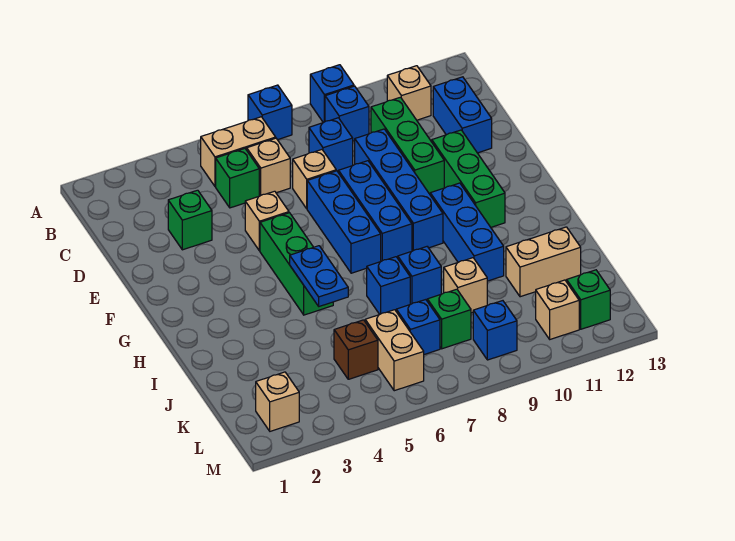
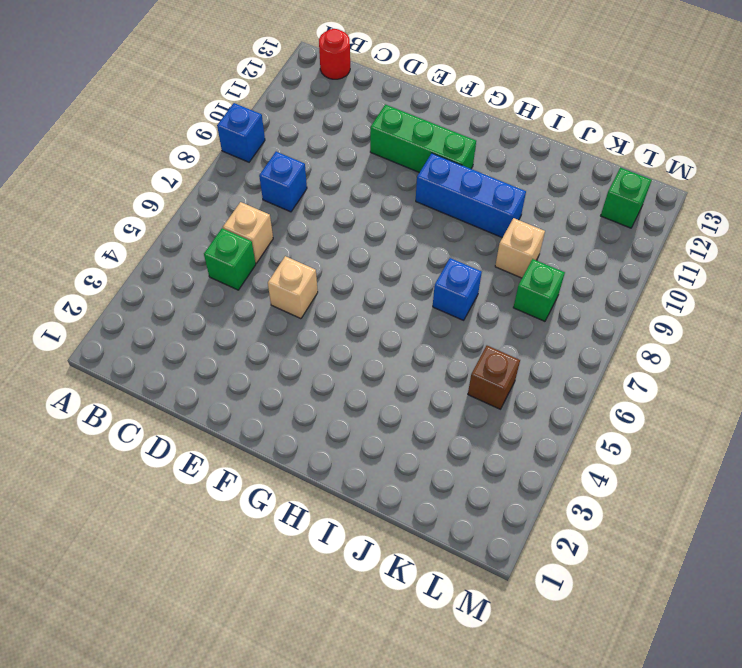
red 1x1 round brick [319,29,350,79] -> none
none -> blue 1x1 brick [248,85,292,140]
none -> tan 1x2 brick [201,117,276,186]
none -> blue 1x1 brick [325,86,369,141]
none -> tan 1x1 brick [387,66,431,120]

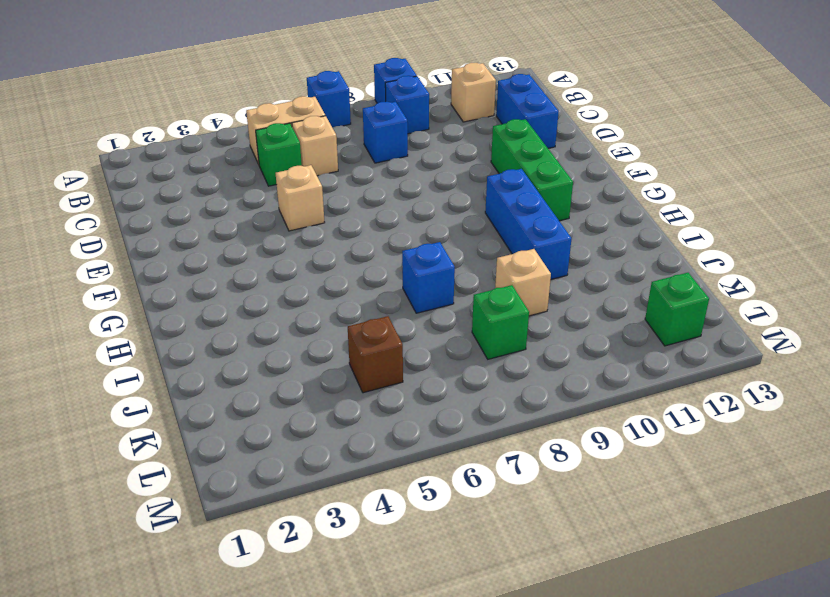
none -> green 1x3 brick [371,97,444,194]
none -> green 1x1 brick [168,190,212,250]
none -> tan 1x1 brick [293,150,336,209]
none -> blue 1x4 brick [355,129,443,251]

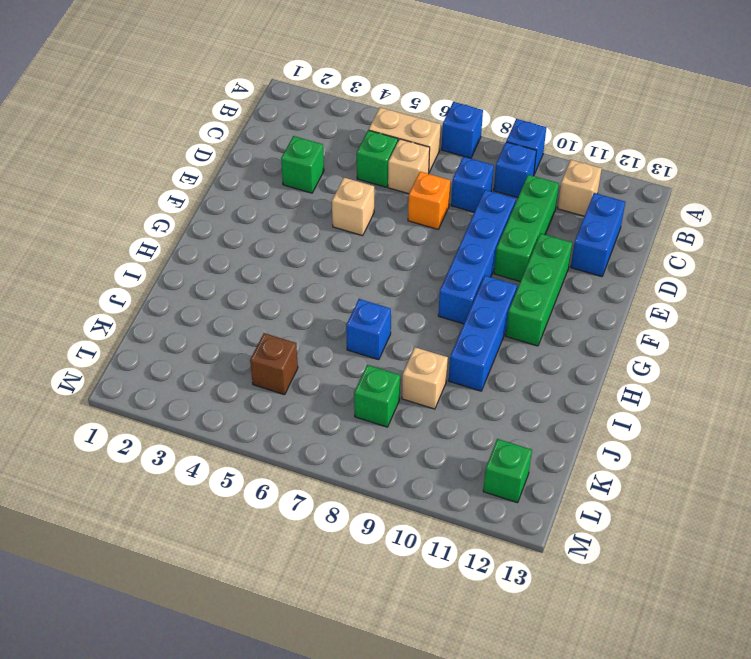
orange 1x1 brick [408,172,450,229] -> tan 1x1 brick [293,150,336,209]
none -> blue 1x3 brick [307,171,381,273]
none -> blue 1x3 brick [338,161,412,261]
none -> green 1x3 brick [260,213,333,315]
none -> blue 1x1 brick [398,247,441,304]

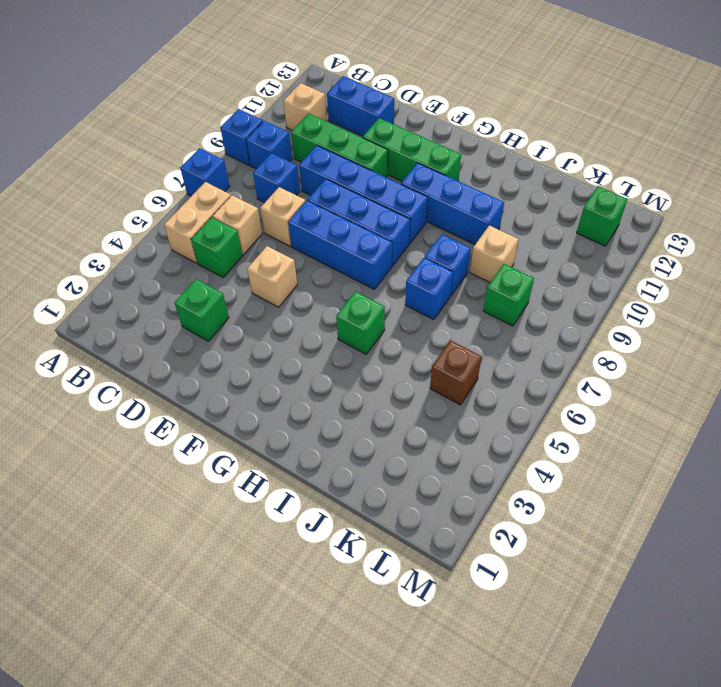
green 1x1 brick [336,292,385,354] -> green 1x3 brick [260,213,333,315]
none -> tan 1x2 brick [506,227,581,297]
none -> tan 1x2 brick [365,310,424,391]
none -> blue 1x1 brick [396,300,440,355]
none -> tan 1x1 brick [256,372,299,431]

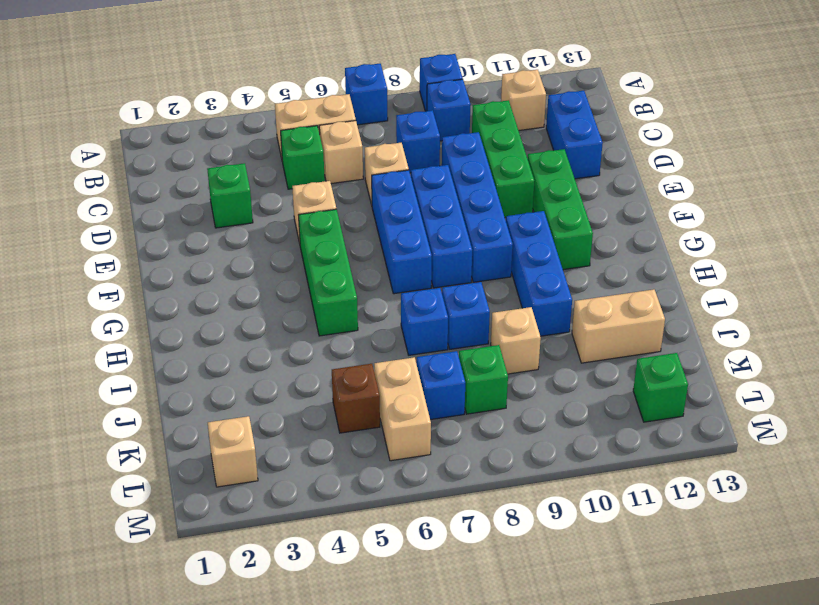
none -> blue 1x1 brick [473,301,517,360]
none -> tan 1x1 brick [536,280,579,339]
none -> blue 1x2 plate [290,246,348,306]

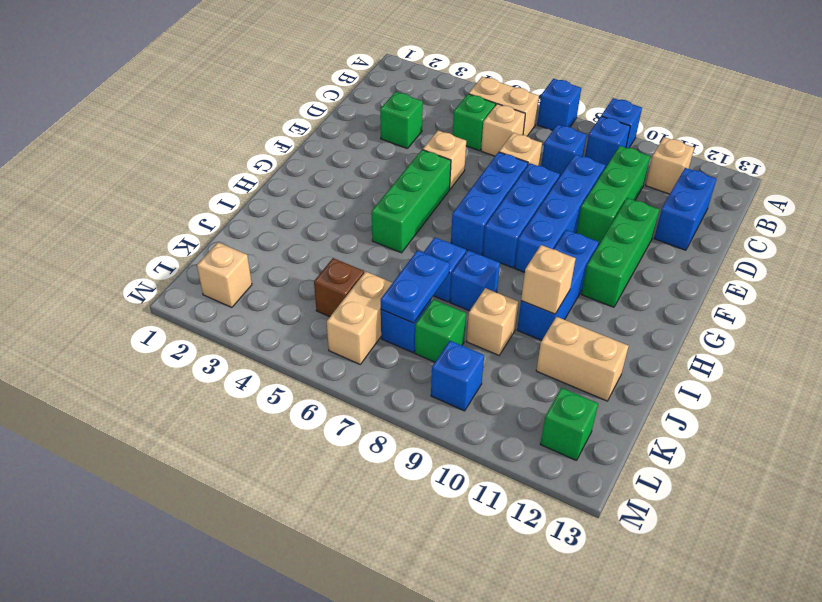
tan 1x1 brick [521,245,576,314] -> tan 1x1 brick moved to [536,280,579,339]
blue 1x2 plate [381,250,450,323] -> blue 1x2 plate moved to [290,246,348,306]

